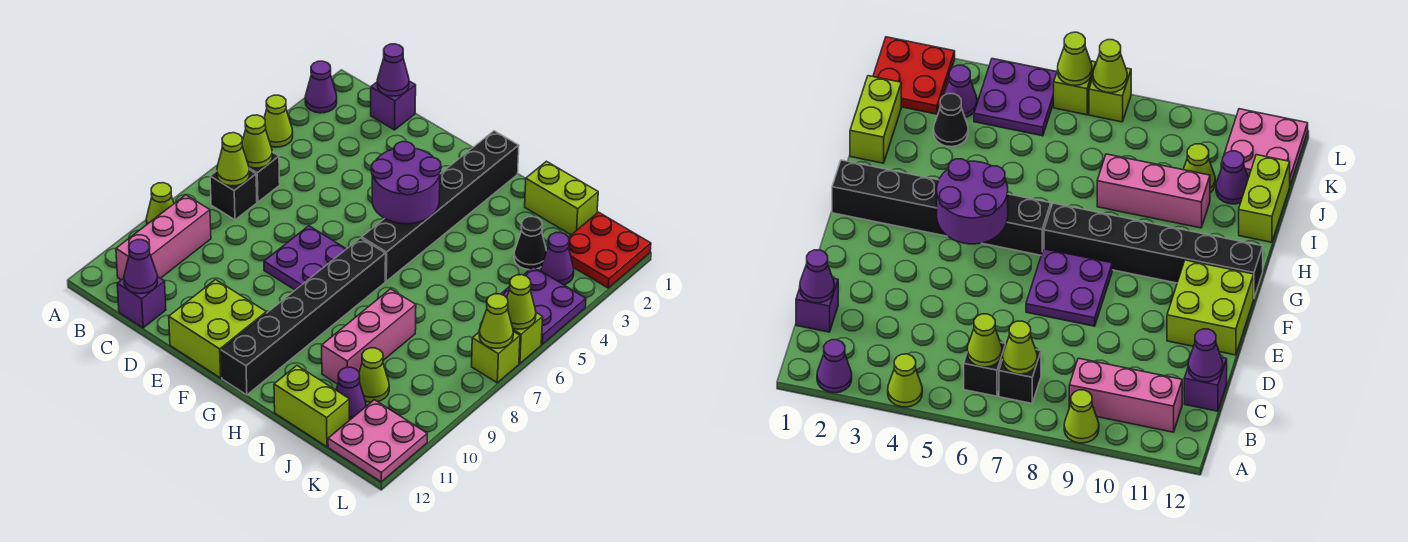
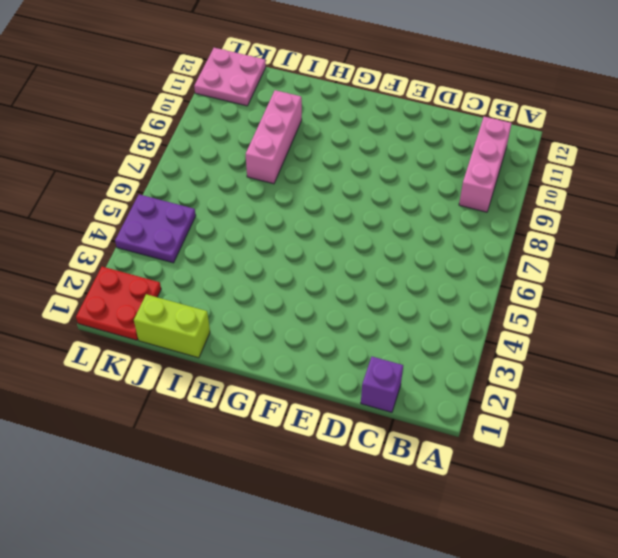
none -> purple 1x1 cone [305,61,337,113]
none -> lime 1x1 cone [264,95,293,147]
none -> lime 1x1 cone [146,183,174,224]
none -> black 1x1 brick [249,152,280,202]

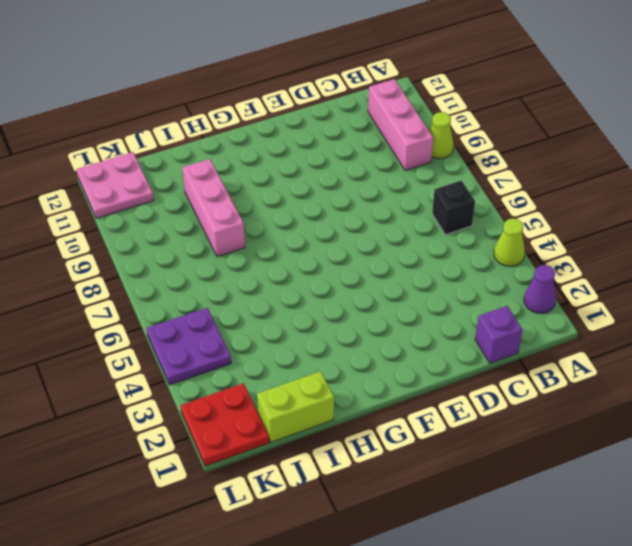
none -> black 1x1 brick [210,170,257,220]
none -> purple 1x1 brick [117,276,166,328]
none -> purple 2x2 plate [264,226,346,290]
none -> lime 2x2 brick [169,280,266,378]

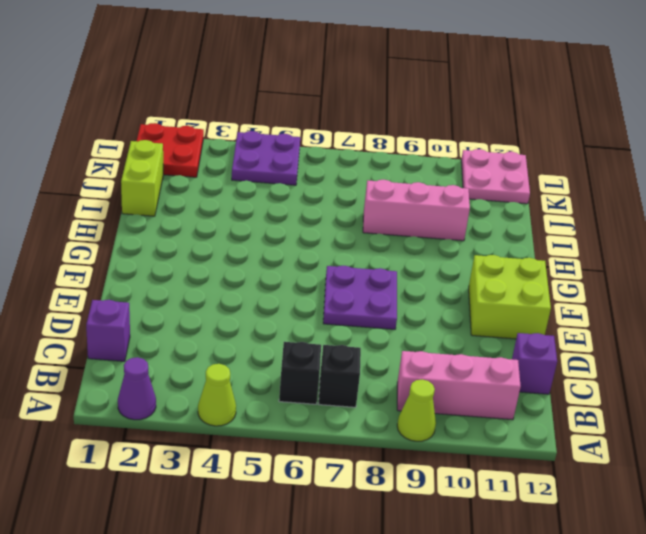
none -> black 1x6 brick [362,131,519,281]
none -> black 1x6 brick [221,238,386,395]
none -> lime 1x2 brick [274,366,349,447]
none -> black 1x1 cone [514,217,547,270]

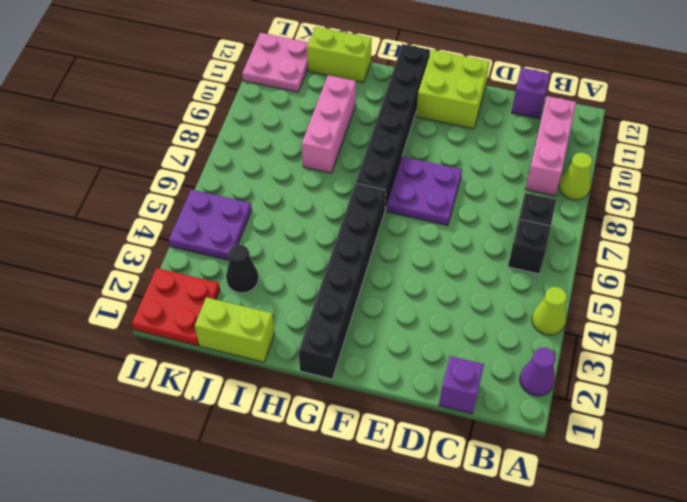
none -> lime 1x1 cone [359,348,389,402]
none -> purple 1x1 cone [336,367,366,420]
none -> purple 1x1 cone [541,233,574,285]
none -> lime 1x1 brick [513,313,543,363]

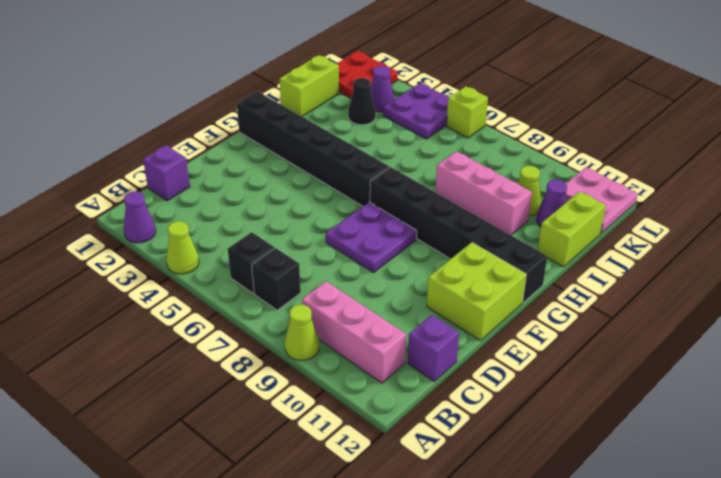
none -> lime 1x1 brick [472,332,520,383]
none -> lime 1x1 cone [242,115,272,168]
none -> lime 1x1 cone [217,133,249,186]
none -> purple 1x1 cone [377,44,409,96]

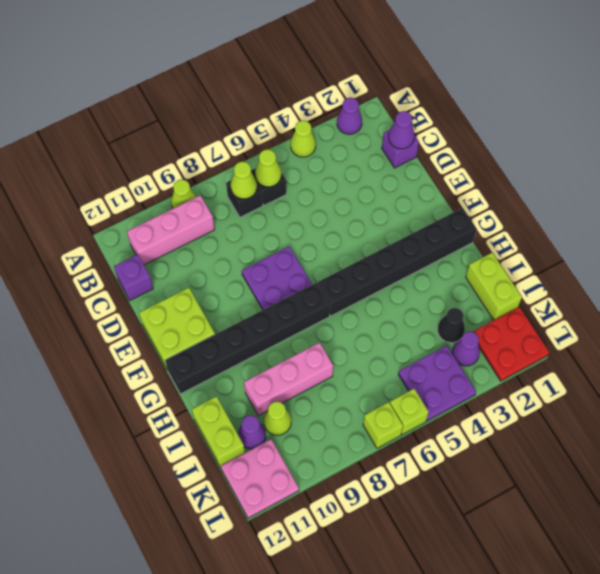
none -> purple 1x1 cone [124,240,158,294]
none -> purple 2x2 round brick [371,142,441,224]
none -> lime 1x1 cone [507,275,536,329]
none -> lime 1x1 cone [479,294,513,348]

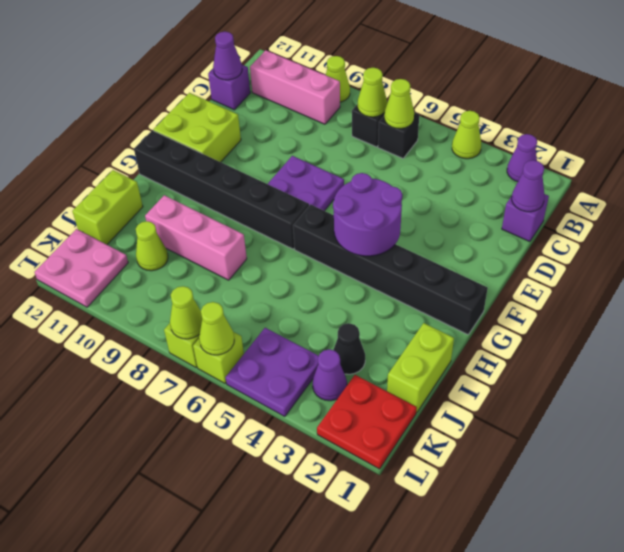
none -> purple 1x1 cone [336,367,366,420]

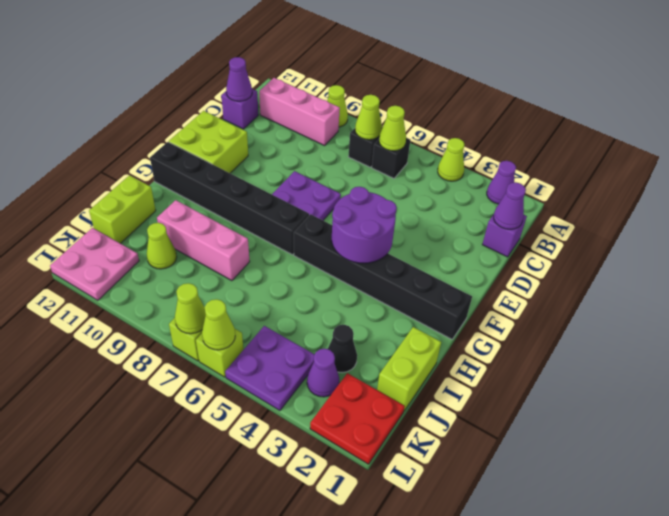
none -> purple 1x1 cone [336,367,366,420]

